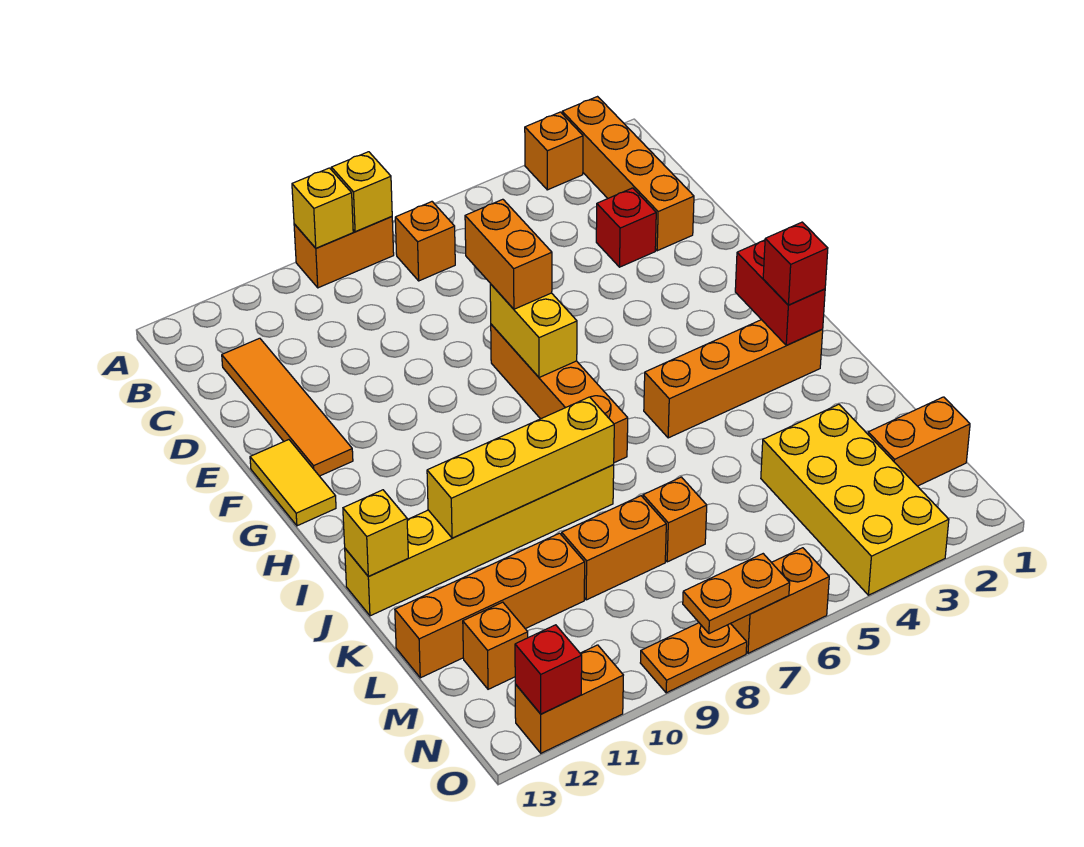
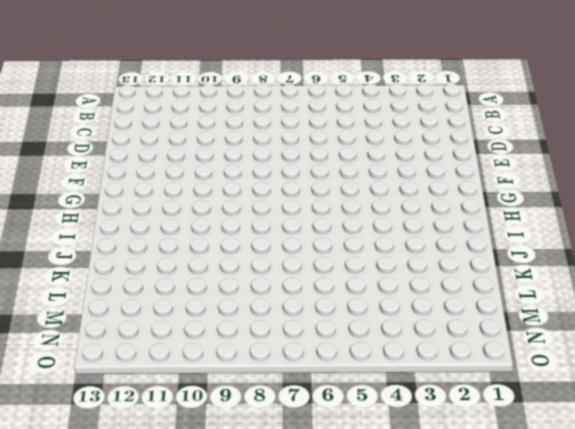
none -> orange 1x4 brick [562,97,694,251]
none -> orange 1x1 brick [525,112,583,190]
none -> orange 1x2 brick [294,216,394,288]

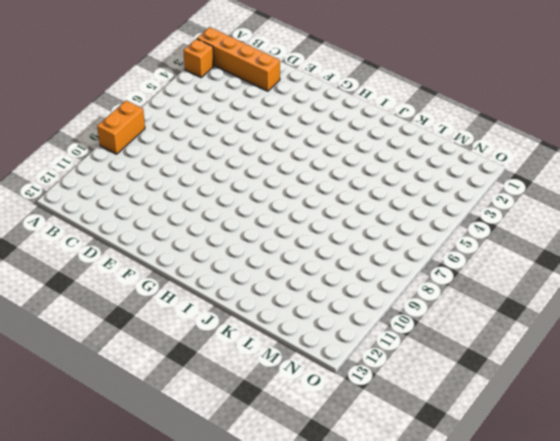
none -> orange 1x1 brick [395,202,455,281]
none -> orange 1x4 tile [222,338,353,476]
none -> red 1x1 brick [596,188,656,267]

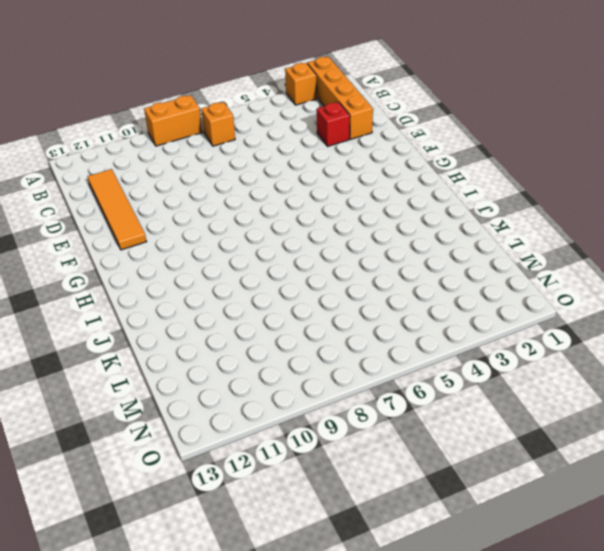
none -> orange 1x4 brick [491,324,628,463]
none -> yellow 1x2 tile [250,440,336,526]
none -> orange 1x4 brick [644,320,823,438]

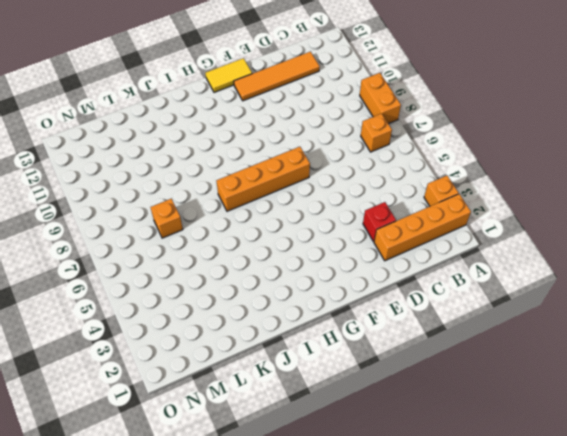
none -> orange 1x4 brick [644,320,823,438]
none -> yellow 1x6 brick [345,465,614,616]
none -> yellow 2x4 brick [761,404,949,595]

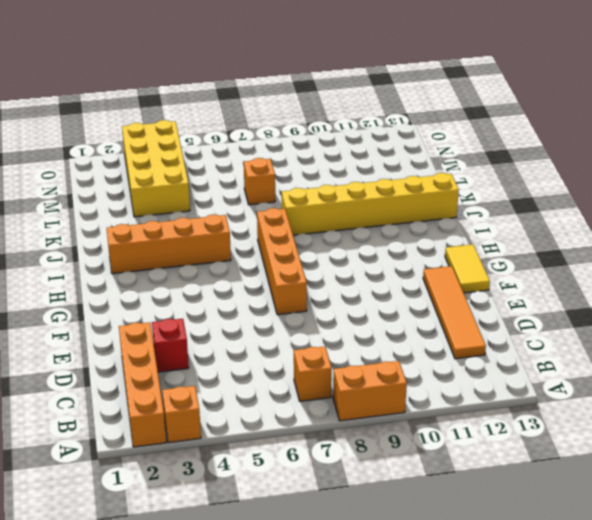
none -> orange 1x2 brick [562,496,666,600]
none -> orange 1x4 brick [395,533,585,678]
none -> orange 1x2 brick [868,397,970,486]

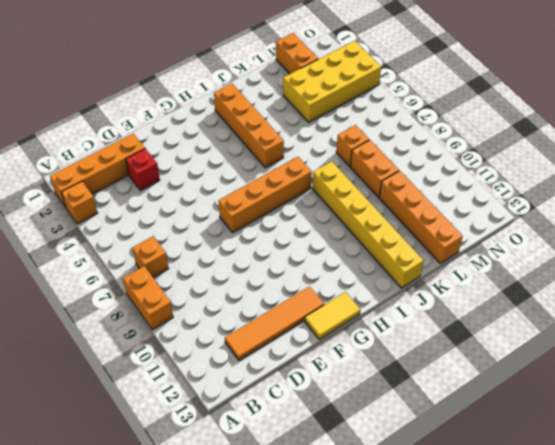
none -> orange 1x1 brick [463,602,528,689]
none -> orange 1x2 brick [731,548,829,653]
none -> orange 1x2 plate [640,623,747,693]

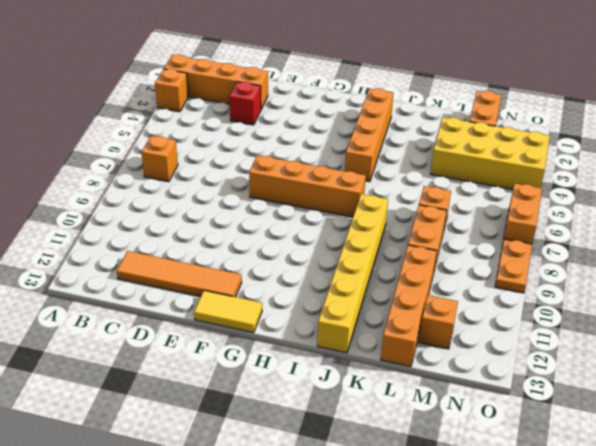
none -> orange 1x2 brick [294,216,394,288]
none -> orange 1x2 brick [515,645,623,753]
none -> yellow 1x1 brick [331,152,392,232]

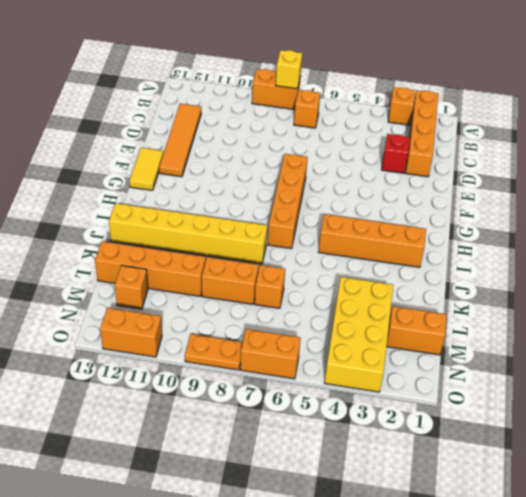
none -> yellow 1x1 brick [292,168,353,248]
none -> yellow 1x2 brick [490,284,577,377]
none -> red 1x2 brick [735,240,825,345]

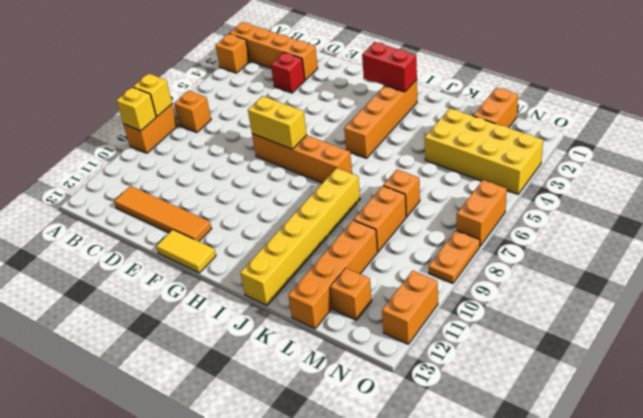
none -> yellow 1x4 brick [427,397,614,538]
none -> yellow 1x1 brick [343,490,408,577]
none -> orange 1x2 plate [683,554,790,634]

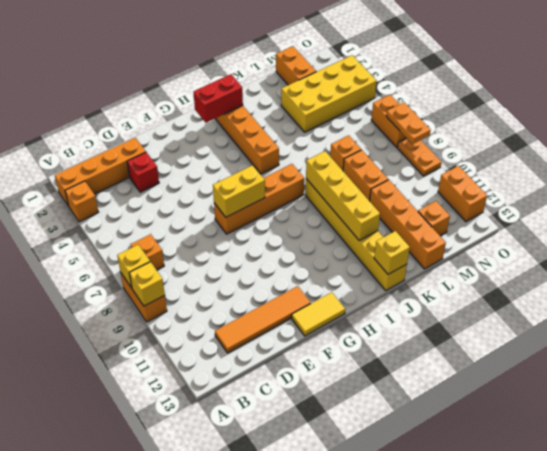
none -> red 1x1 brick [515,625,582,714]
none -> orange 1x2 brick [465,199,552,309]
none -> red 1x1 brick [763,222,828,305]

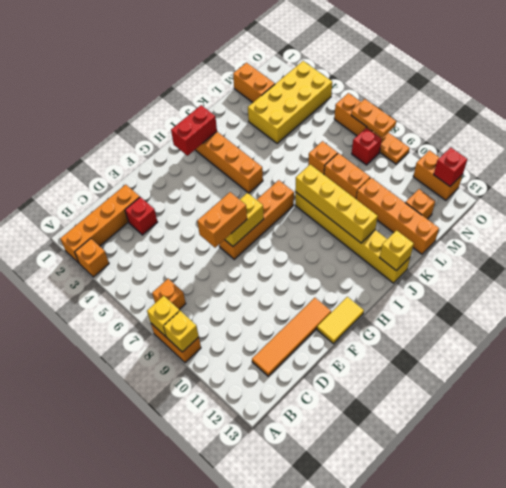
red 1x1 brick [352,128,382,165] -> red 1x1 brick moved to [763,222,828,305]

